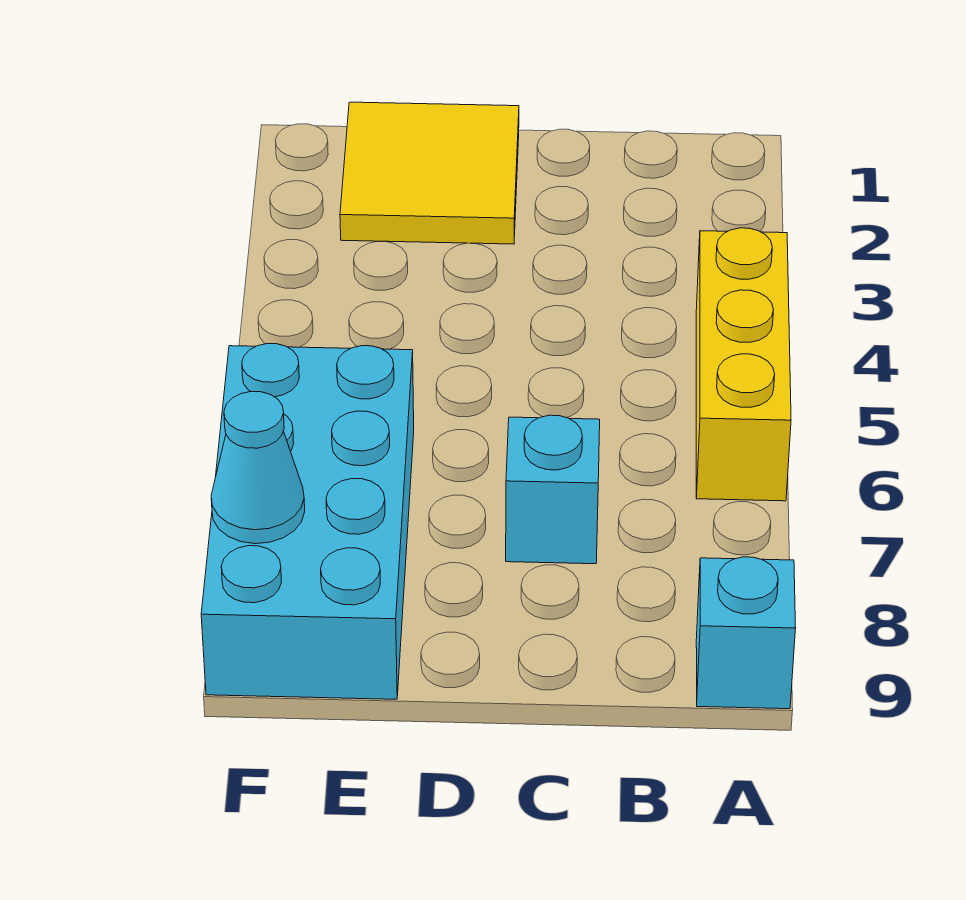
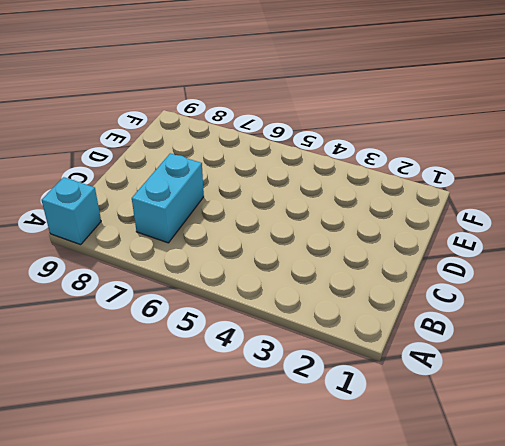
cyan 1x2 brick [132,153,204,243] -> cyan 1x1 brick [506,415,600,564]
none -> yellow 1x3 brick [696,228,791,501]
none -> yellow 2x2 tile [340,102,519,244]

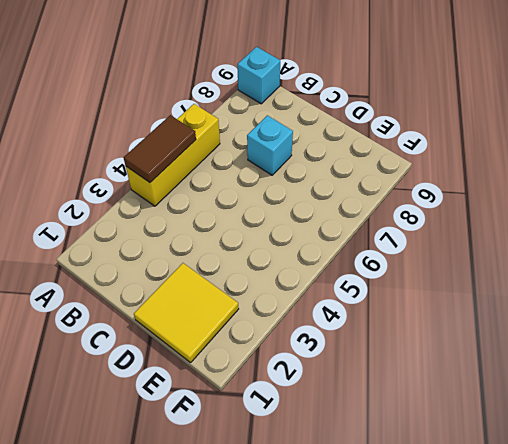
brown 1x2 tile [124,115,196,182] -> none
none -> cyan 2x4 brick [201,344,414,699]
none -> cyan 1x1 cone [211,392,305,544]

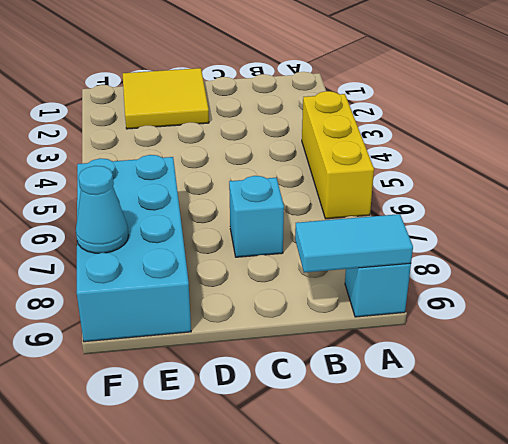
cyan 1x2 tile [295,214,413,273] -> none

